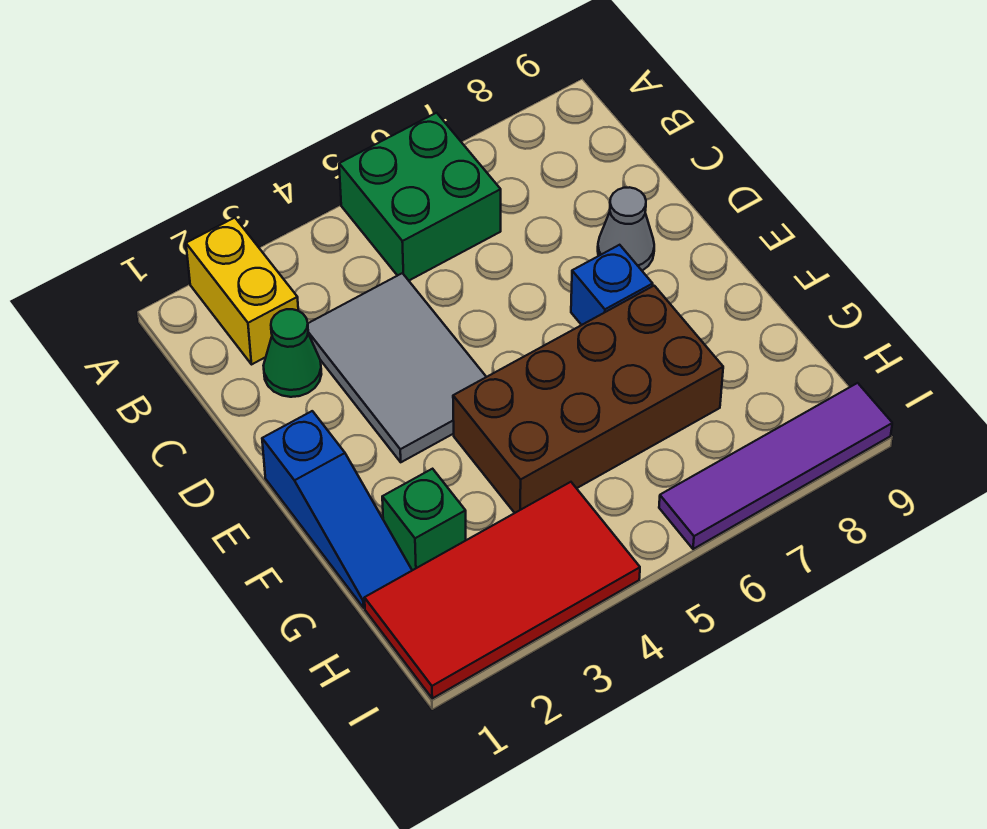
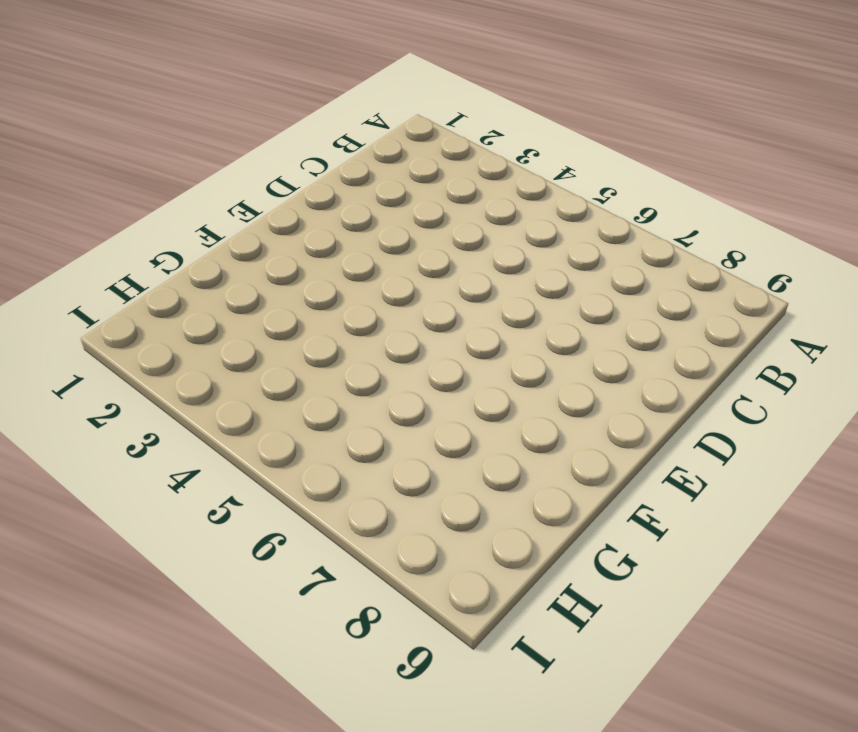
none -> yellow 1x2 brick [186,218,298,364]
none -> green 2x2 brick [339,113,501,280]

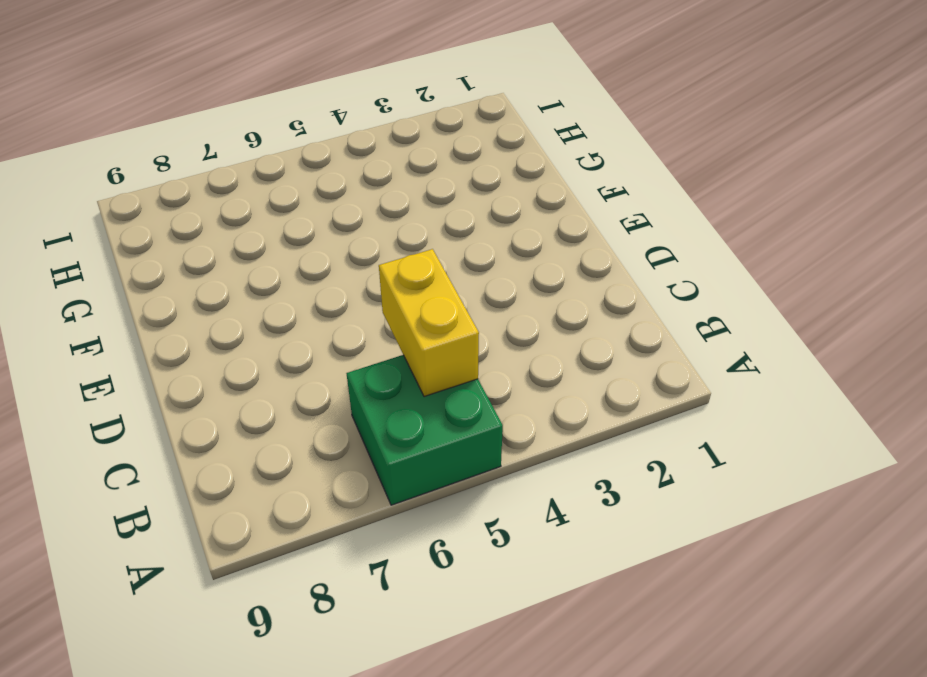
yellow 1x2 brick [379,249,479,397] -> yellow 1x2 brick moved to [186,218,298,364]
none -> green 1x1 cone [263,309,321,397]
none -> grey 2x3 tile [308,273,486,462]

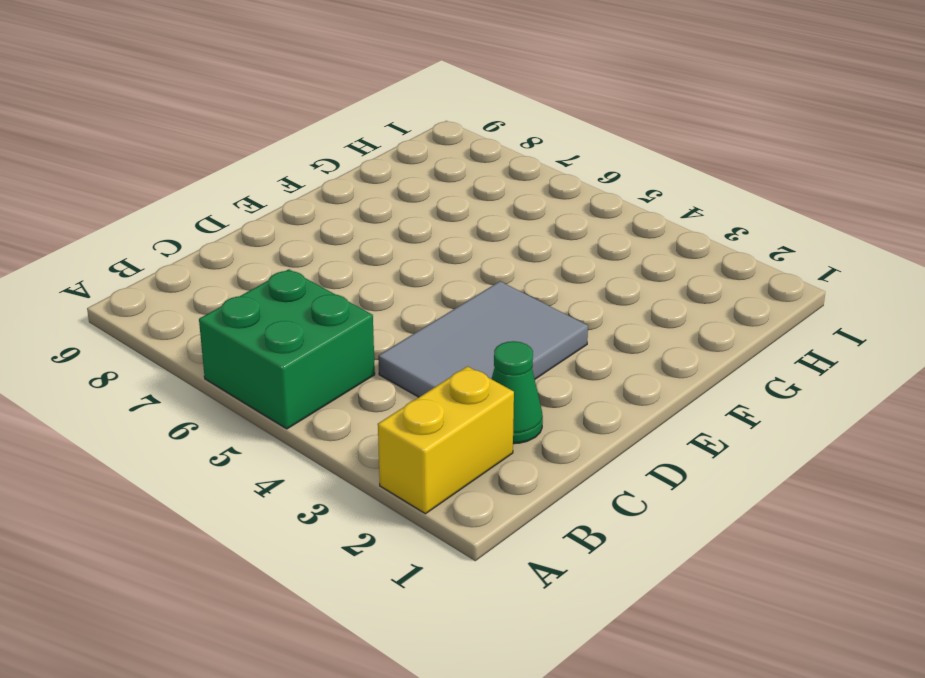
none -> grey 1x1 cone [598,187,654,271]
none -> blue 1x3 slope [262,411,412,608]

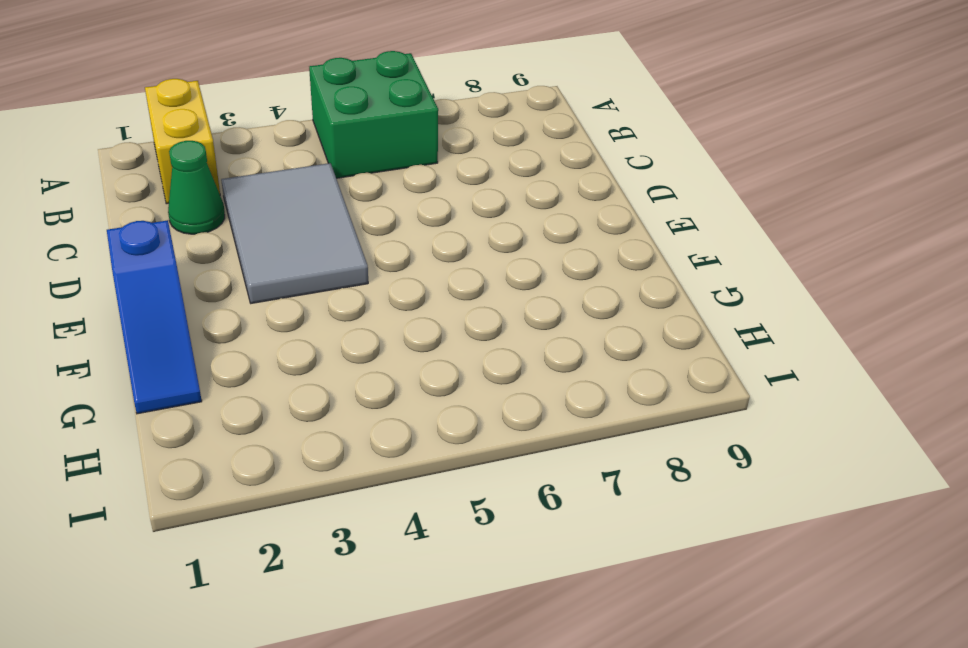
none -> grey 1x1 cone [598,187,654,271]
none -> blue 1x1 brick [571,245,653,325]

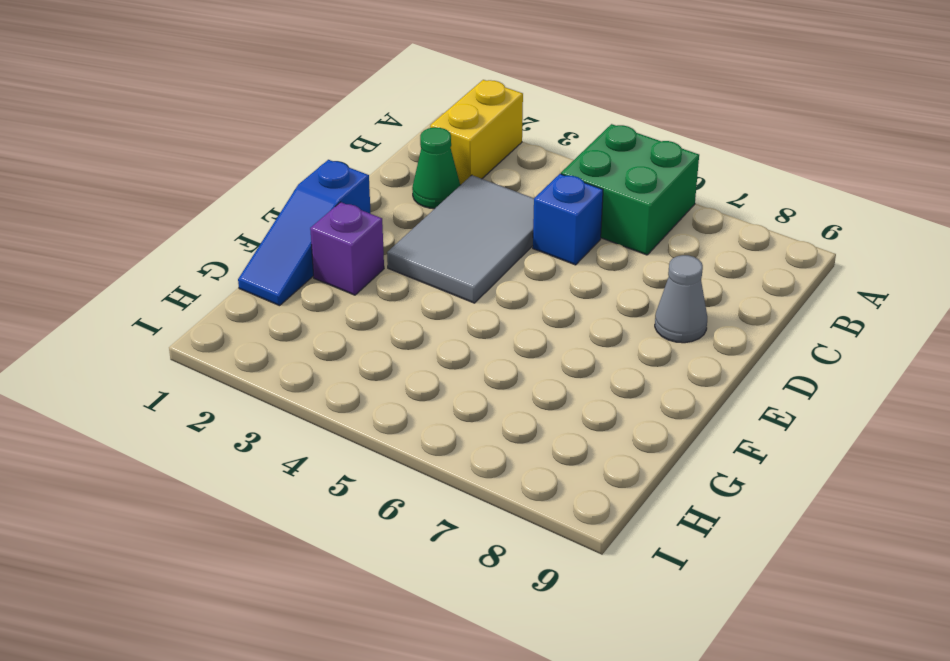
blue 1x1 brick [533,174,603,265] -> blue 1x1 brick moved to [571,245,653,325]
purple 1x1 brick [310,202,384,295] -> none
none -> brown 2x4 brick [453,286,723,513]
none -> green 1x1 brick [382,469,466,570]

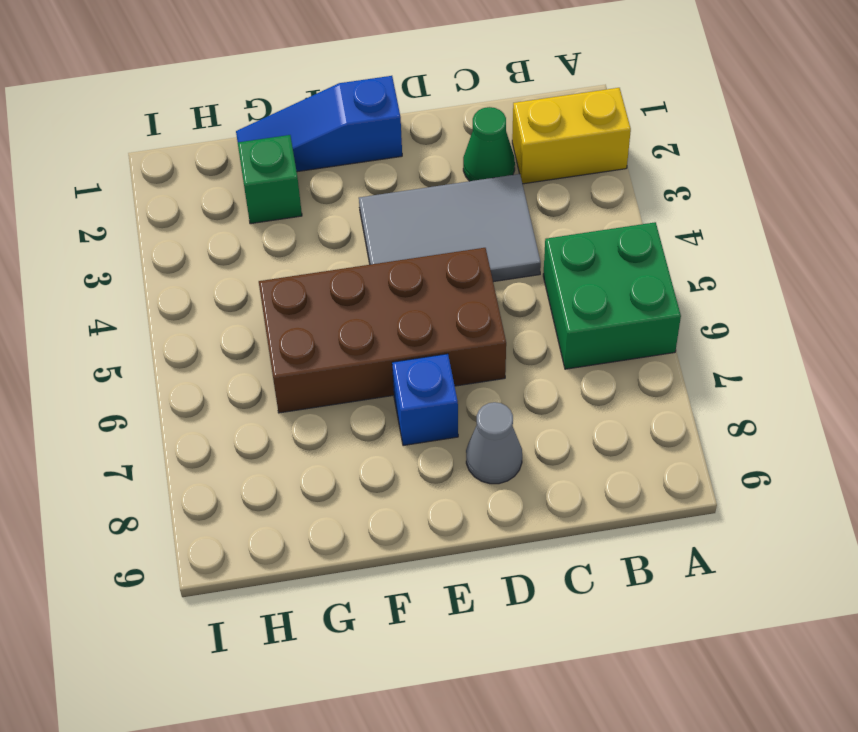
brown 2x4 brick [259,248,506,413] -> brown 2x4 brick turned to [453,286,723,513]
none -> red 2x4 tile [365,482,640,698]
none -> purple 1x4 tile [659,383,892,549]

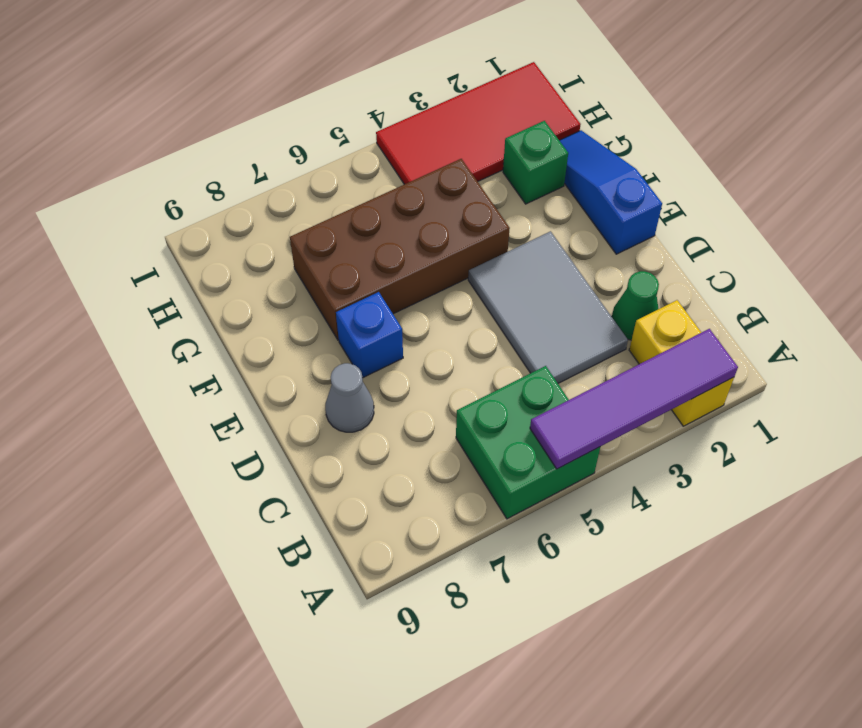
purple 1x4 tile [530,329,738,469] -> purple 1x4 tile moved to [659,383,892,549]

